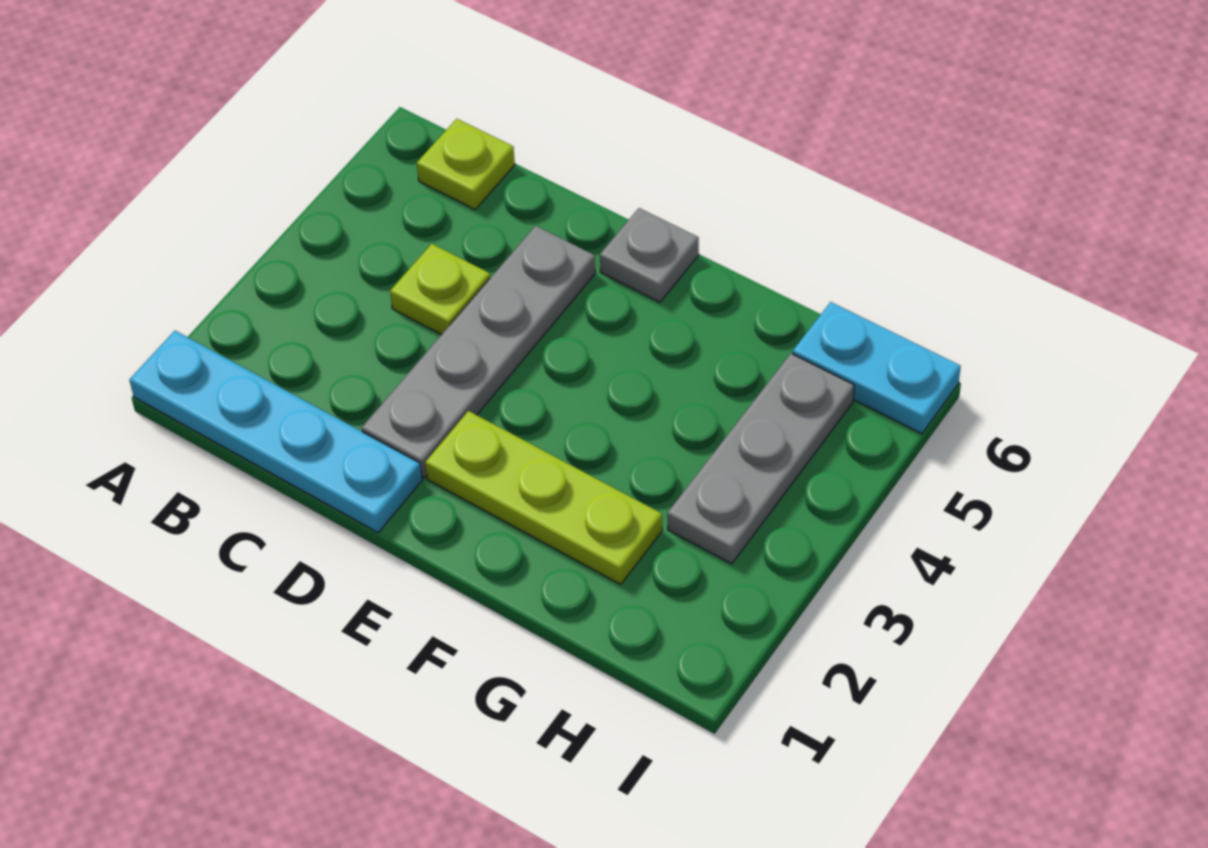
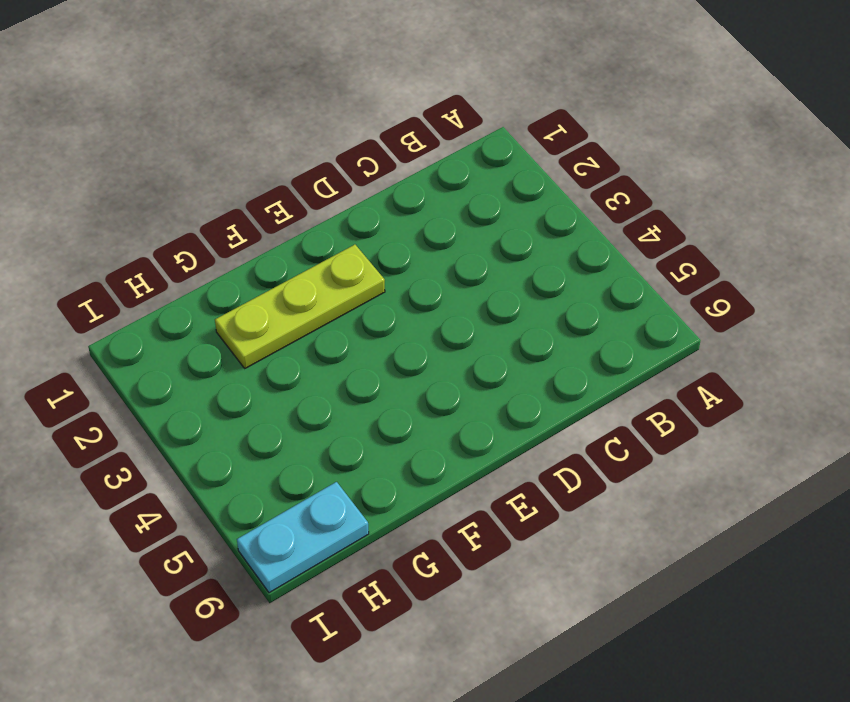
none -> cyan 1x4 plate [129,331,422,533]
none -> lime 1x1 plate [417,119,515,209]

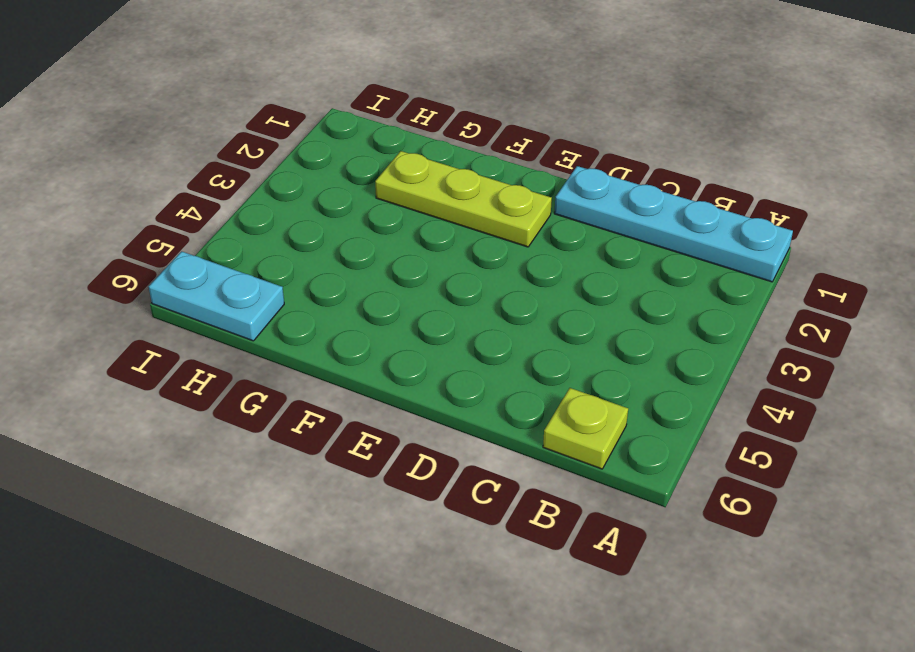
none -> lime 1x1 plate [390,244,491,335]
none -> grey 1x4 plate [362,226,595,477]

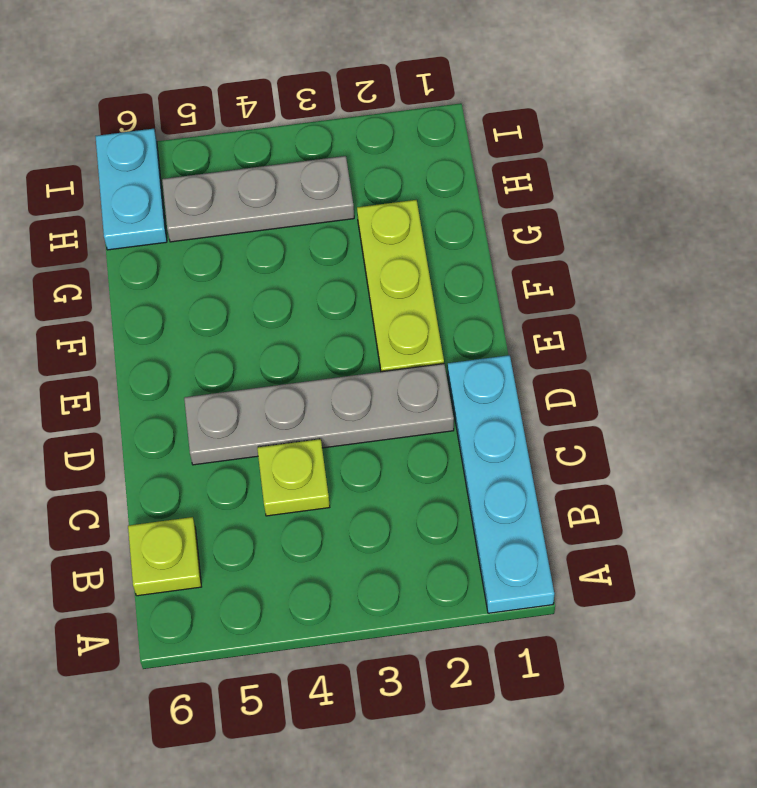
none -> grey 1x1 plate [600,208,699,302]

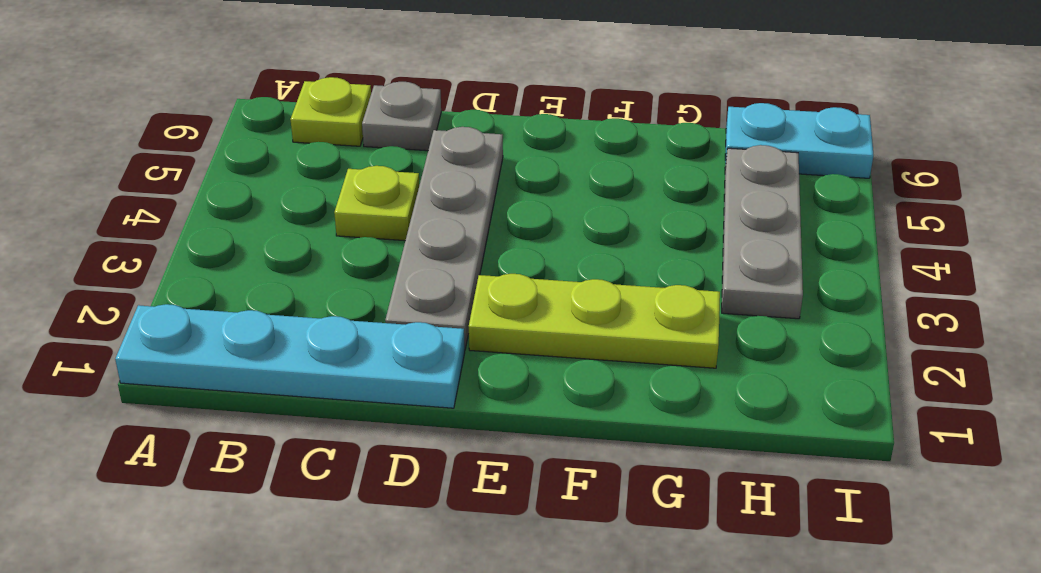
grey 1x1 plate [362,82,441,151] -> grey 1x1 plate moved to [600,208,699,302]

